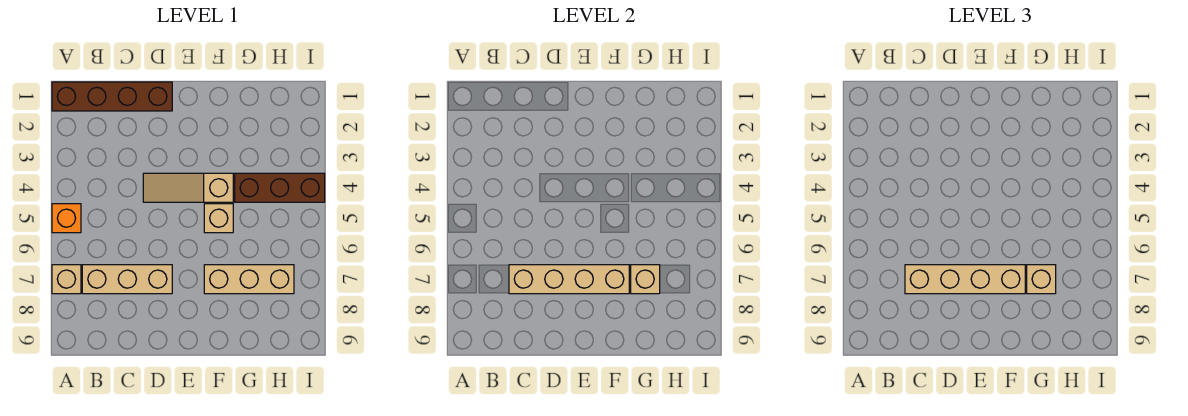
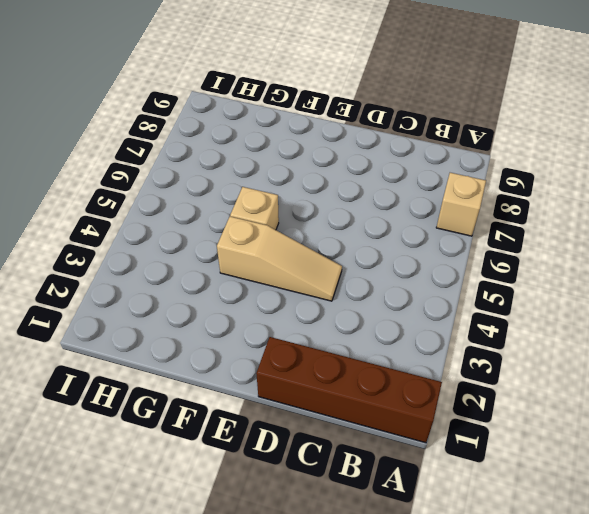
none -> orange 1x1 brick [52,204,81,233]
none -> tan 1x3 brick [82,265,172,294]
none -> tan 1x3 brick [204,265,294,294]

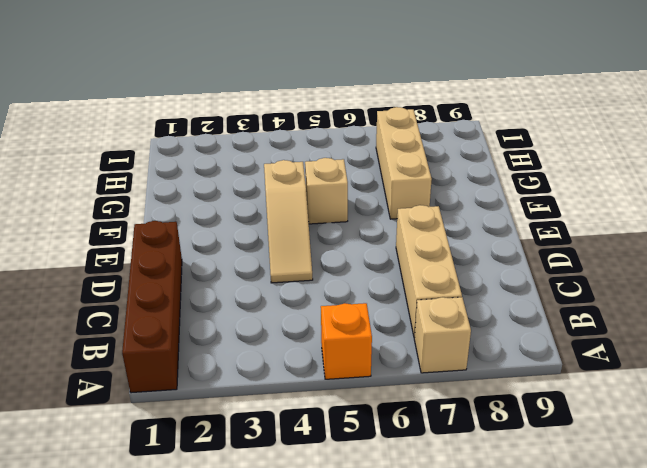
none -> brown 1x3 brick [235,173,325,202]
none -> tan 1x4 brick [509,265,629,294]
none -> tan 1x1 brick [631,265,660,294]

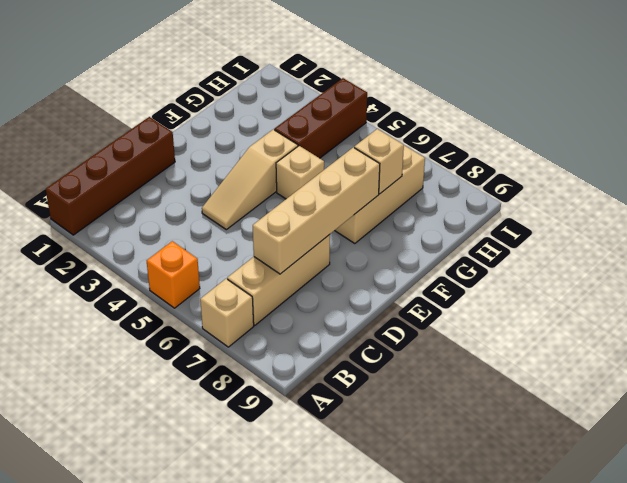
none -> tan 1x4 brick [905,265,1025,294]
none -> tan 1x1 brick [1027,265,1056,294]

